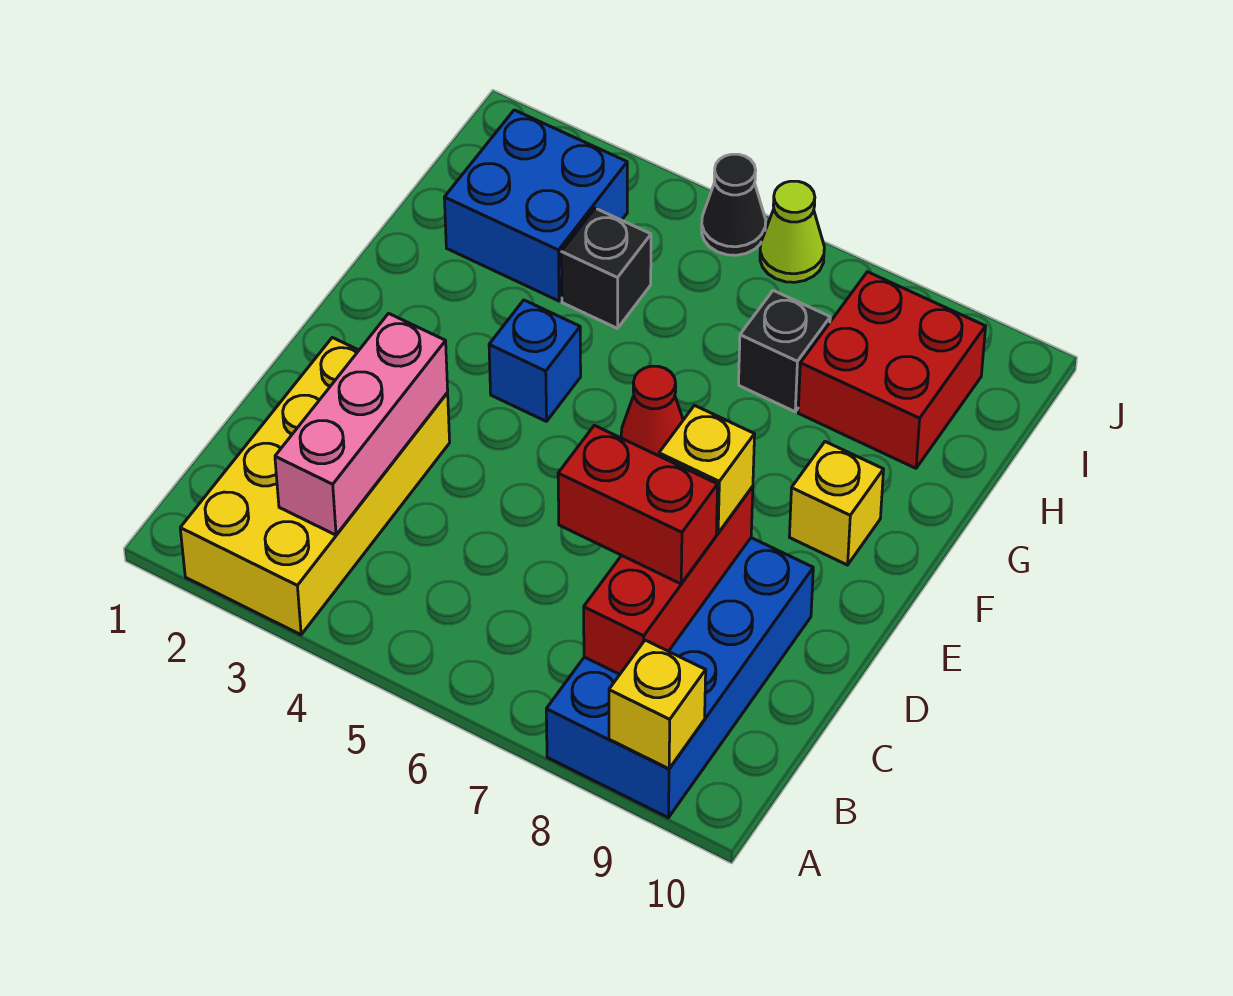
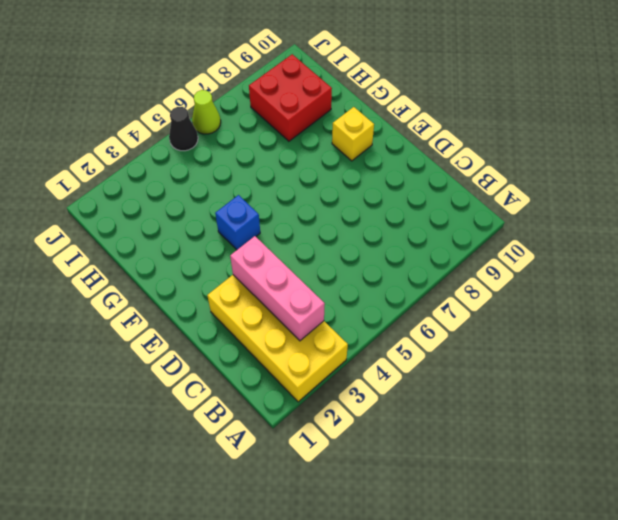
none -> blue 2x4 brick [546,538,813,818]
none -> red 1x1 cone [621,366,683,456]
none -> blue 2x2 brick [444,110,627,301]

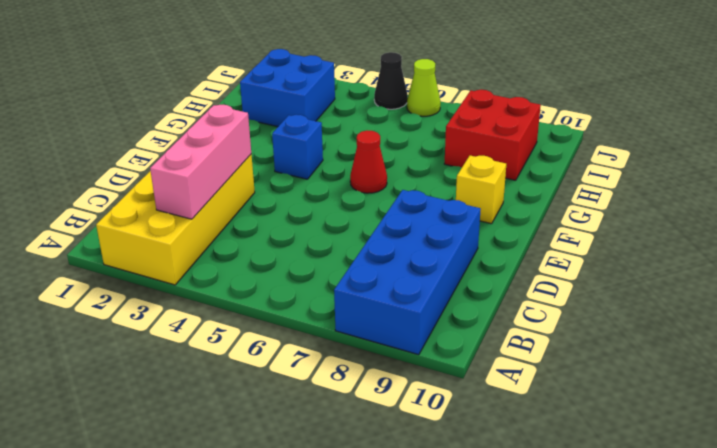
none -> black 1x1 brick [561,208,651,328]
none -> black 1x1 brick [739,290,830,412]
none -> yellow 1x1 brick [609,640,706,769]

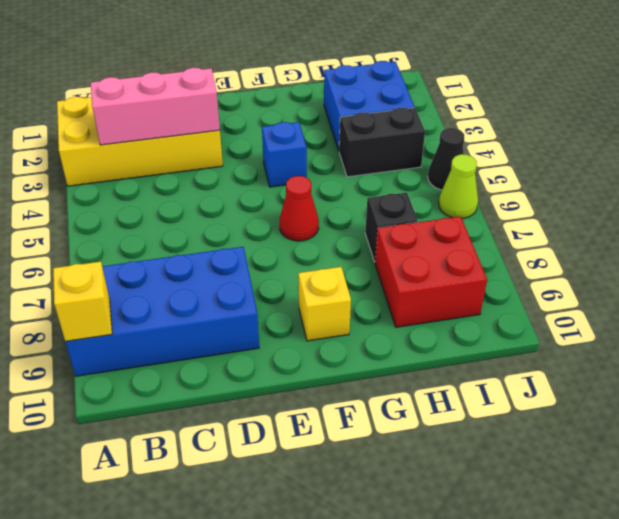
black 1x2 brick [339,108,425,177] -> black 1x1 brick [561,208,651,328]
none -> red 1x3 brick [584,486,753,674]
none -> red 1x2 brick [558,425,718,584]
none -> yellow 1x1 brick [659,405,755,533]

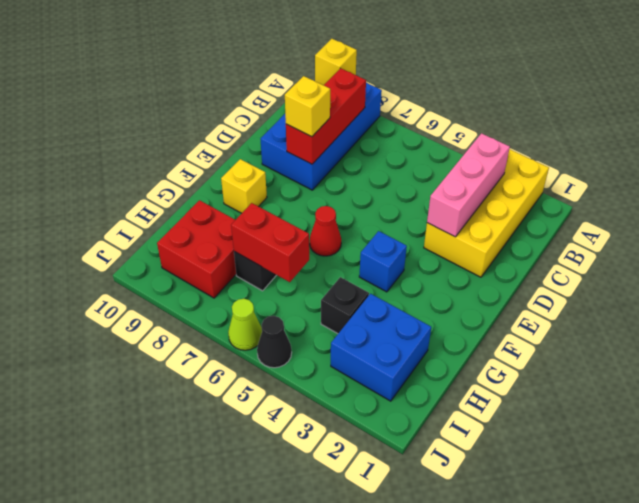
red 1x2 brick [231,203,309,282] -> red 1x2 brick moved to [558,425,718,584]

